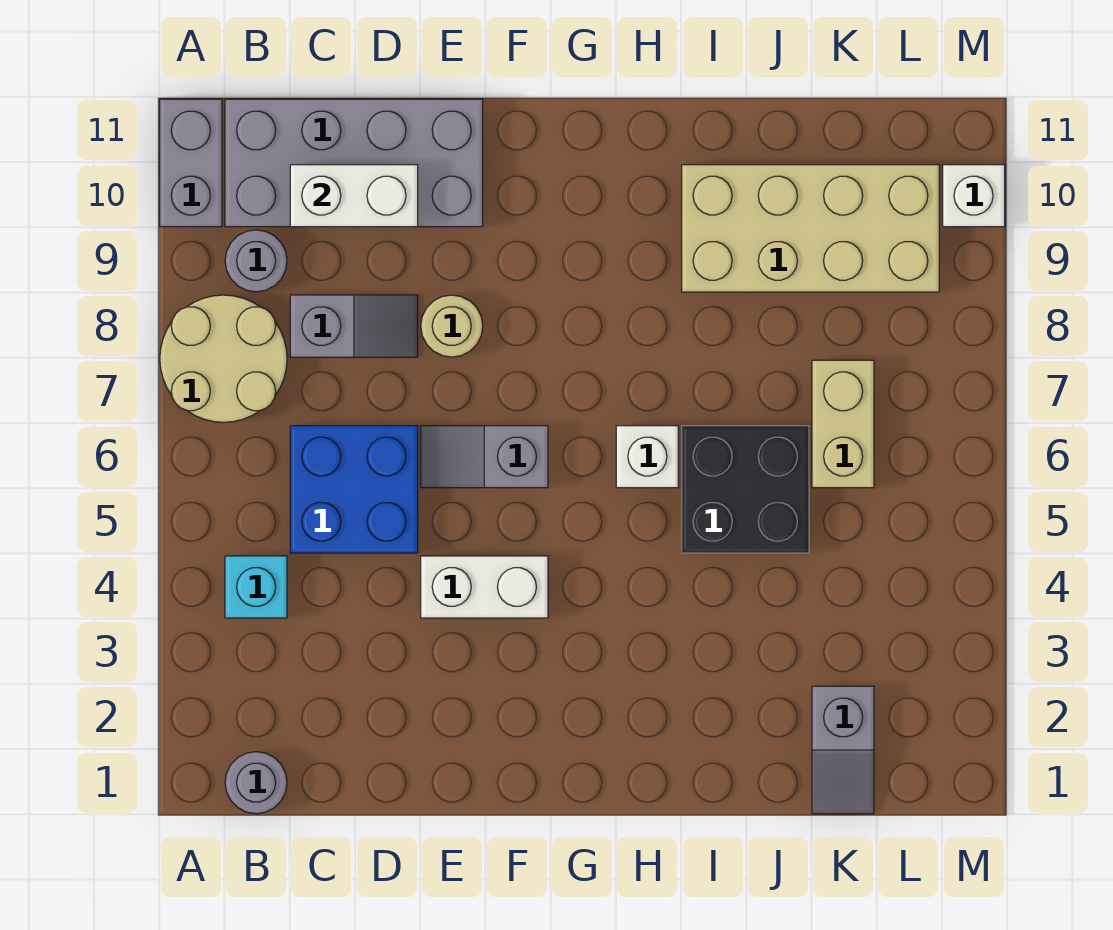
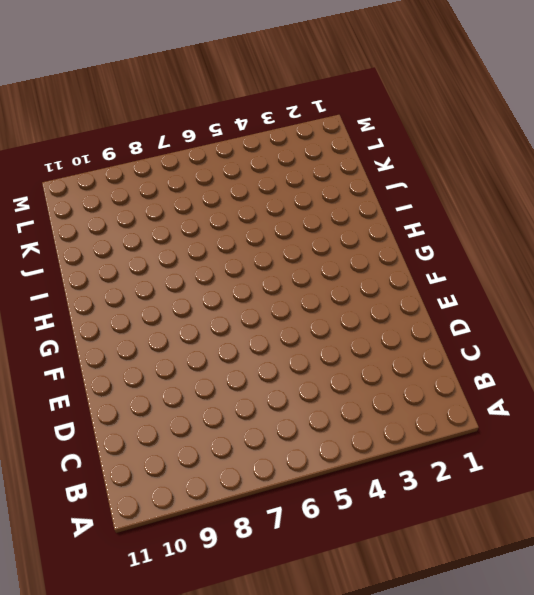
none -> tan 2x2 round brick [160,295,287,422]
none -> grey 1x2 brick [160,99,222,227]
none -> grey 1x1 round brick [225,752,287,814]

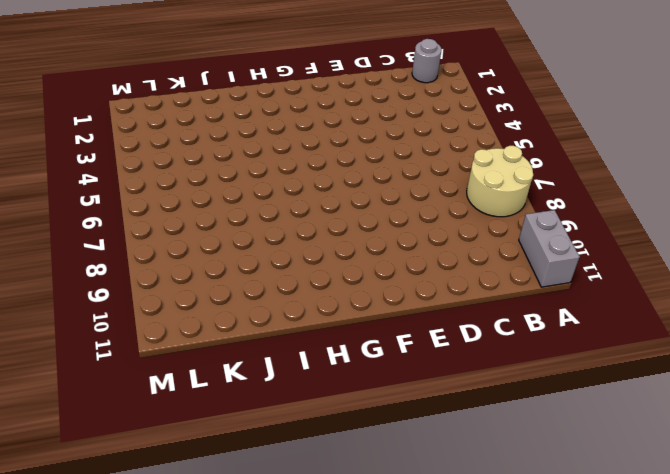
none -> cyan 1x1 brick [225,556,287,618]
none -> grey 1x1 round brick [225,230,287,292]
none -> grey 2x4 brick [225,99,483,227]

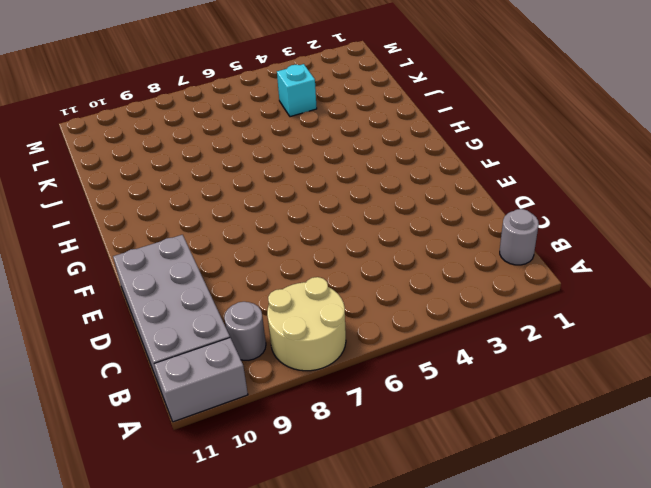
cyan 1x1 brick [277,64,317,117] -> cyan 1x1 brick moved to [225,556,287,618]
none -> blue 2x2 brick [290,426,418,553]
none -> grey 1x2 slope [290,295,418,357]
none -> white 1x2 brick [421,556,548,618]

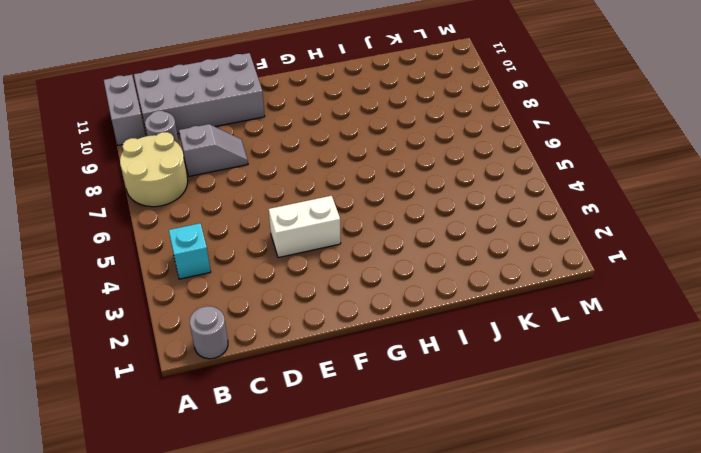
none -> blue 2x2 brick [290,426,418,553]
none -> grey 1x2 slope [421,426,548,488]
none -> tan 1x1 round brick [421,295,483,357]

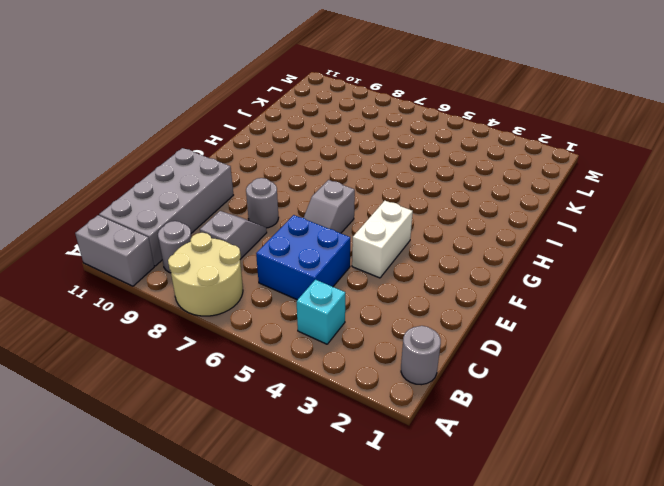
grey 1x1 round brick [246,178,279,228] -> tan 1x1 round brick [421,295,483,357]
none -> white 1x1 brick [616,426,678,488]
none -> black 2x2 brick [682,426,809,553]
none -> tan 2x4 brick [682,165,939,292]

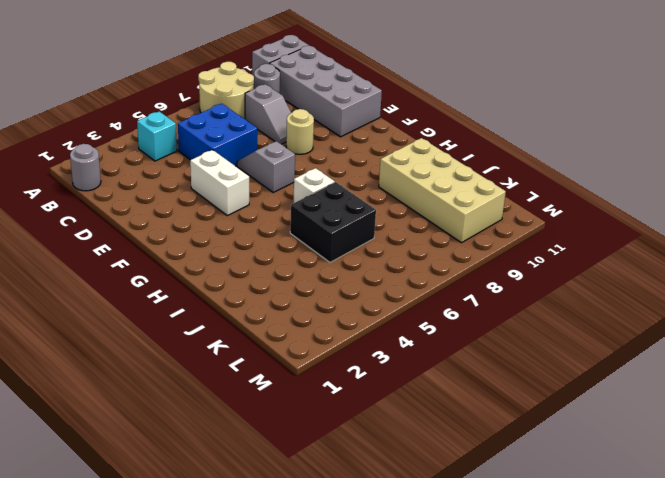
none -> grey 1x2 slope [812,686,874,814]
none -> tan 1x2 brick [812,360,874,488]
none -> white 1x1 brick [943,165,1005,227]

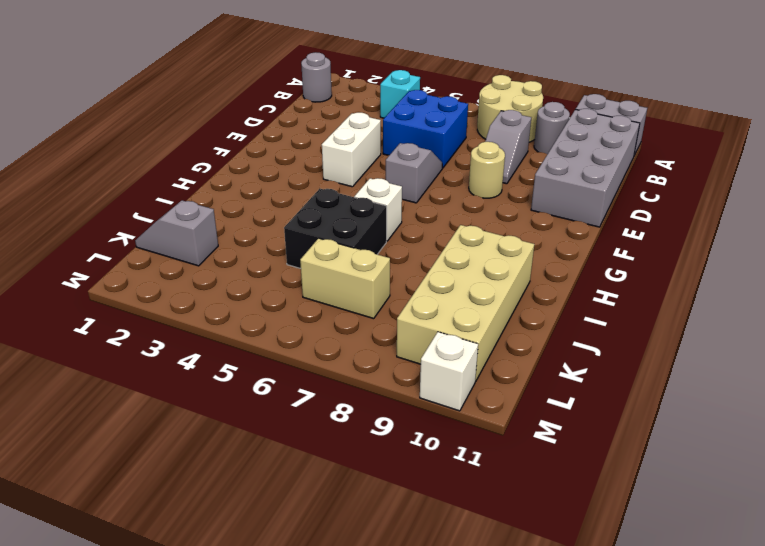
none -> white 1x2 brick [290,165,418,227]

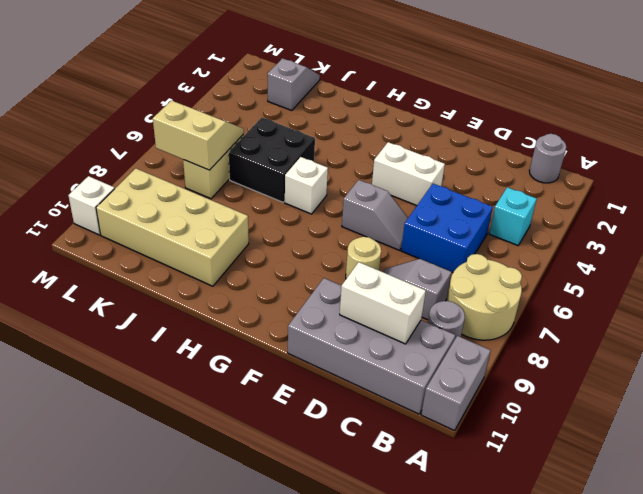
tan 2x2 slope [153,101,244,170] -> none

